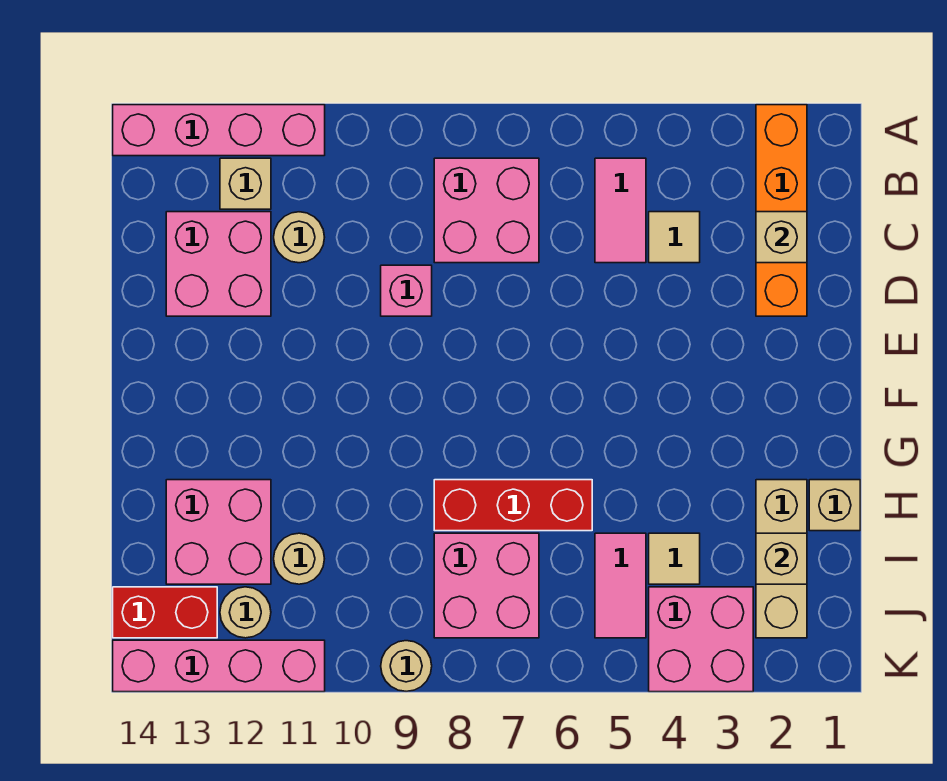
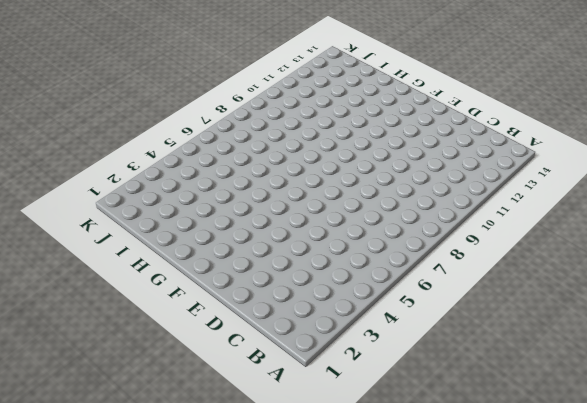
none -> orange 1x4 brick [756,105,807,316]
none -> pink 1x4 brick [113,105,325,156]
none -> pink 1x2 tile [595,158,646,263]

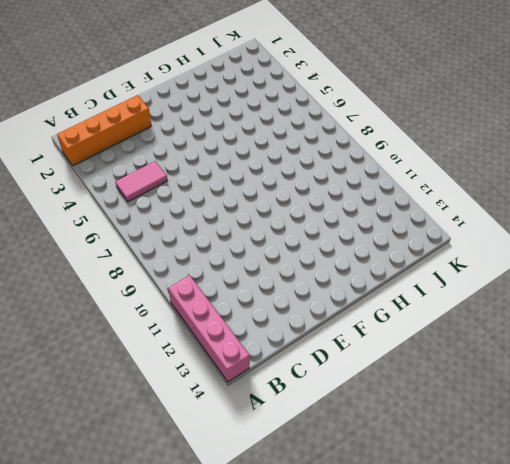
none -> pink 2x2 brick [434,158,539,263]
none -> tan 1x1 brick [220,158,271,209]
none -> tan 1x1 tile [649,212,700,263]

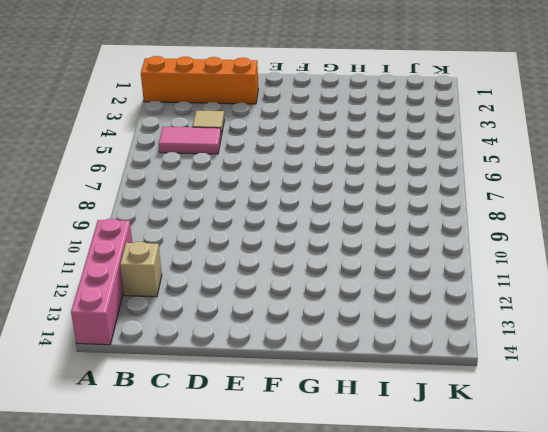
none -> pink 2x2 brick [434,158,539,263]
none -> tan 1x1 round brick [274,212,325,263]
none -> pink 2x2 brick [166,212,271,316]

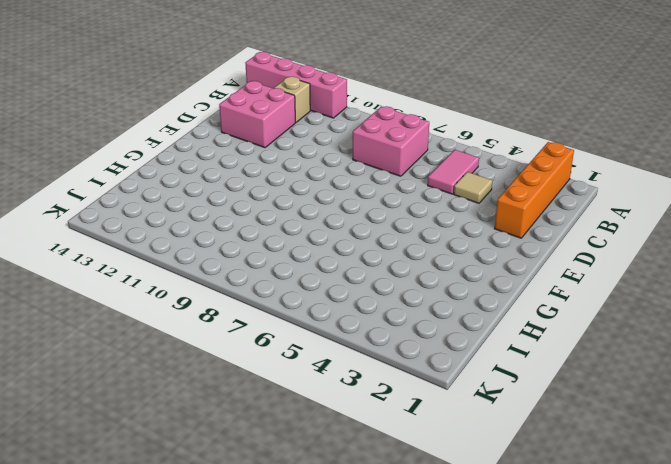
none -> tan 1x1 round brick [274,212,325,263]
none -> pink 1x1 brick [381,265,432,316]
none -> tan 1x1 brick [809,480,860,531]

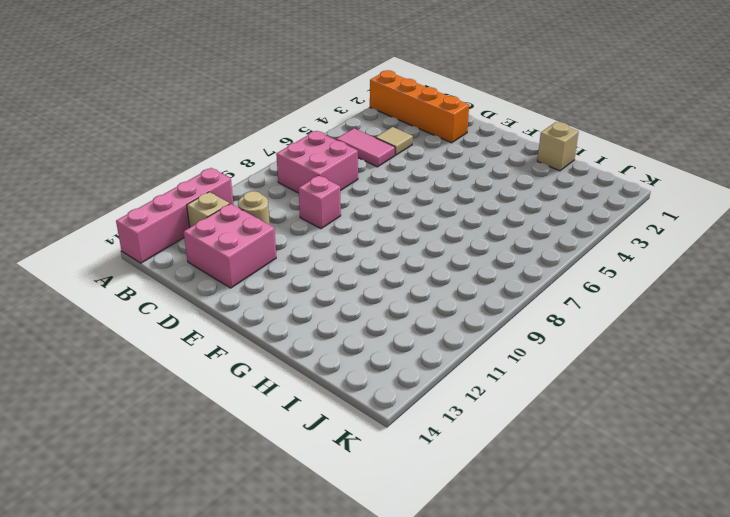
none -> tan 1x3 brick [756,480,807,638]
none -> red 1x3 brick [434,480,592,531]
none -> pink 2x2 brick [166,480,271,584]

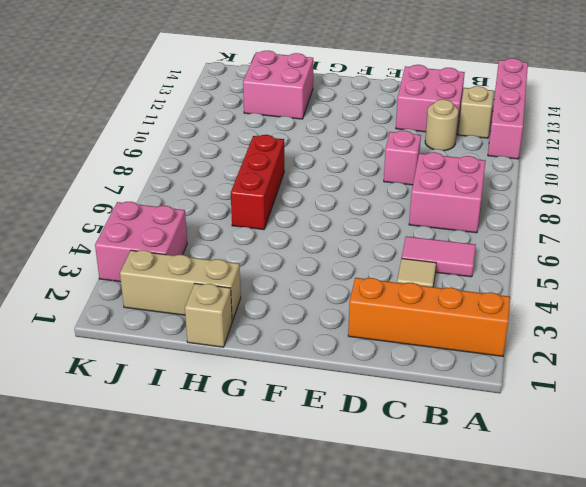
none -> tan 1x1 tile [649,533,700,584]
none -> pink 1x2 tile [595,533,646,638]
none -> pink 2x2 brick [434,533,539,638]

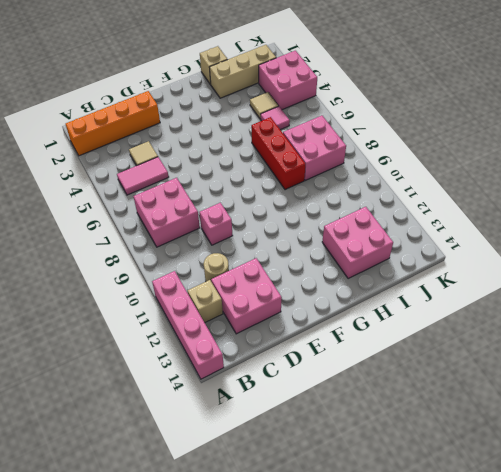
pink 1x1 tile [261,106,290,130] -> pink 1x2 tile [595,533,646,638]
none -> tan 1x1 round brick [274,533,324,584]
none -> tan 1x1 round brick [220,587,271,638]
none -> red 1x2 brick [113,587,217,638]

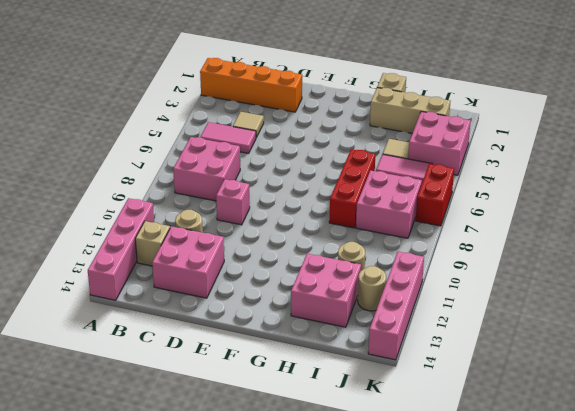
red 1x2 brick [416,164,454,226] -> red 1x2 brick moved to [113,587,217,638]
none -> tan 1x1 round brick [381,641,432,691]
none -> tan 1x1 brick [756,212,807,263]
none -> tan 1x1 brick [756,533,807,584]

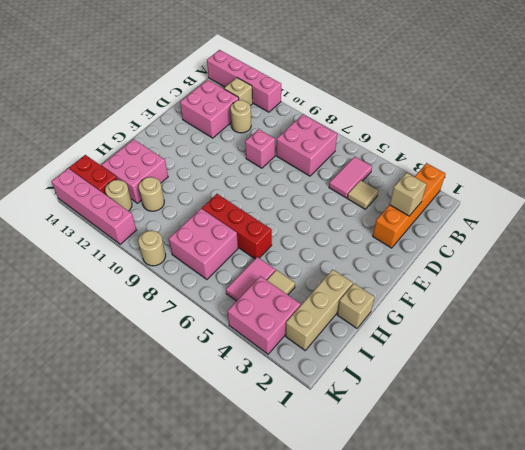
none -> tan 1x1 brick [756,533,807,584]

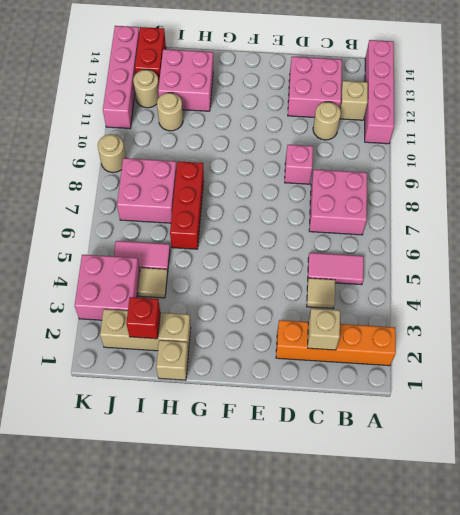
red 1x1 brick [126,297,160,339] -> tan 1x1 brick [756,533,807,584]

